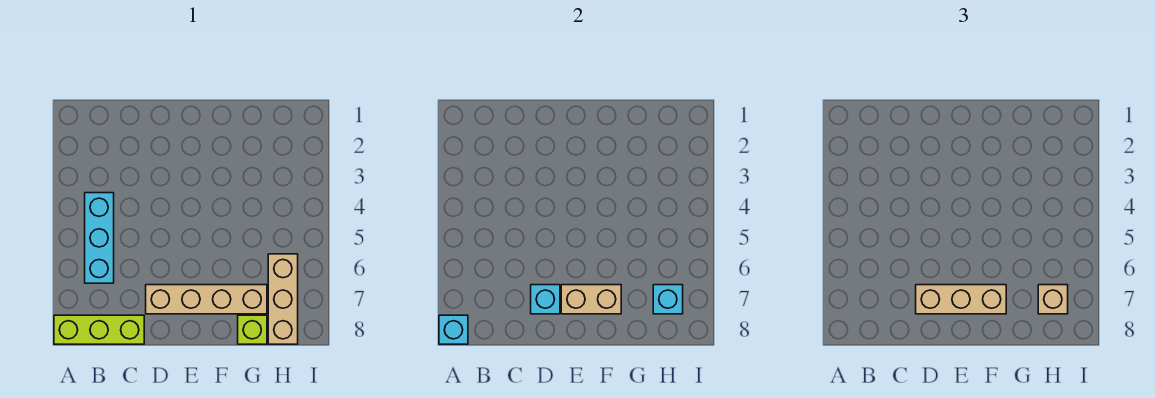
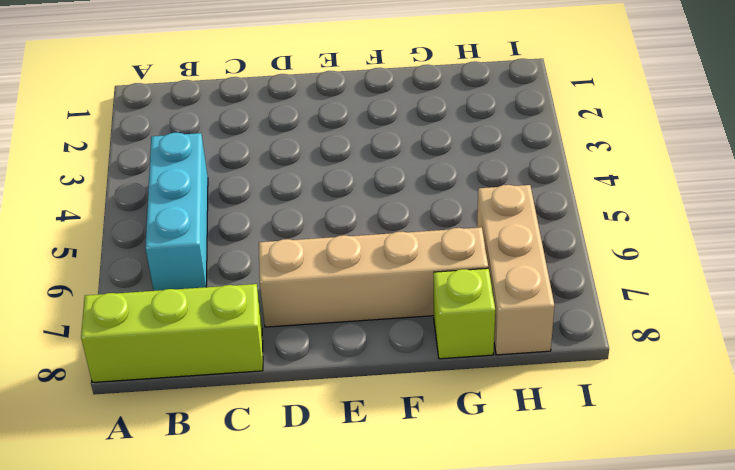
none -> cyan 1x1 brick [439,315,468,344]
none -> cyan 1x1 brick [531,285,560,314]

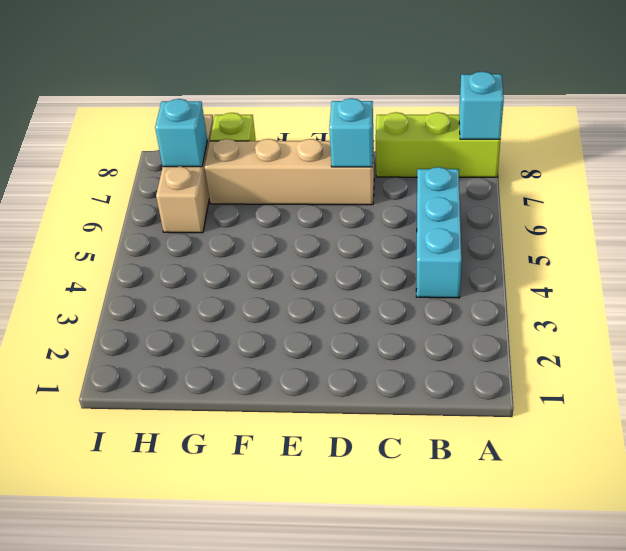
none -> tan 1x2 brick [561,285,621,314]
none -> tan 1x3 brick [916,285,1006,314]

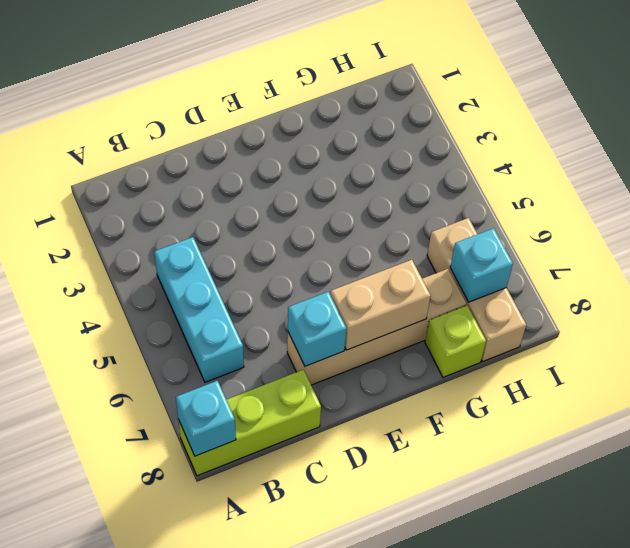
none -> tan 1x3 brick [916,285,1006,314]
none -> tan 1x1 brick [1038,285,1068,314]

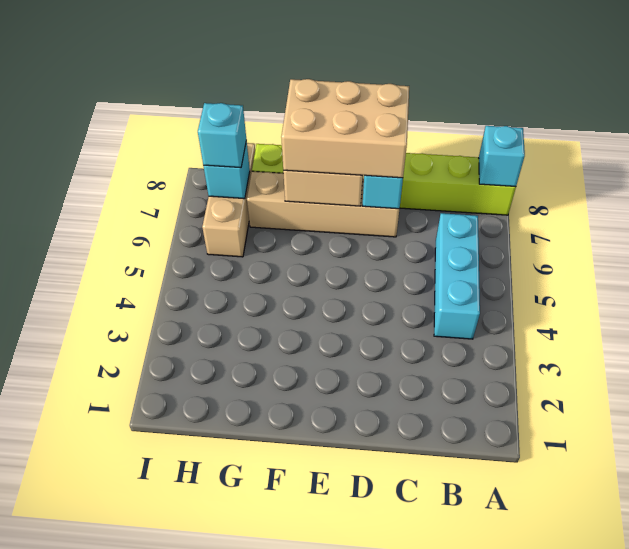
tan 2x3 brick [281,79,409,178] -> tan 1x3 brick [916,285,1006,314]
cyan 1x1 brick [198,103,246,168] -> tan 1x1 brick [1038,285,1068,314]

